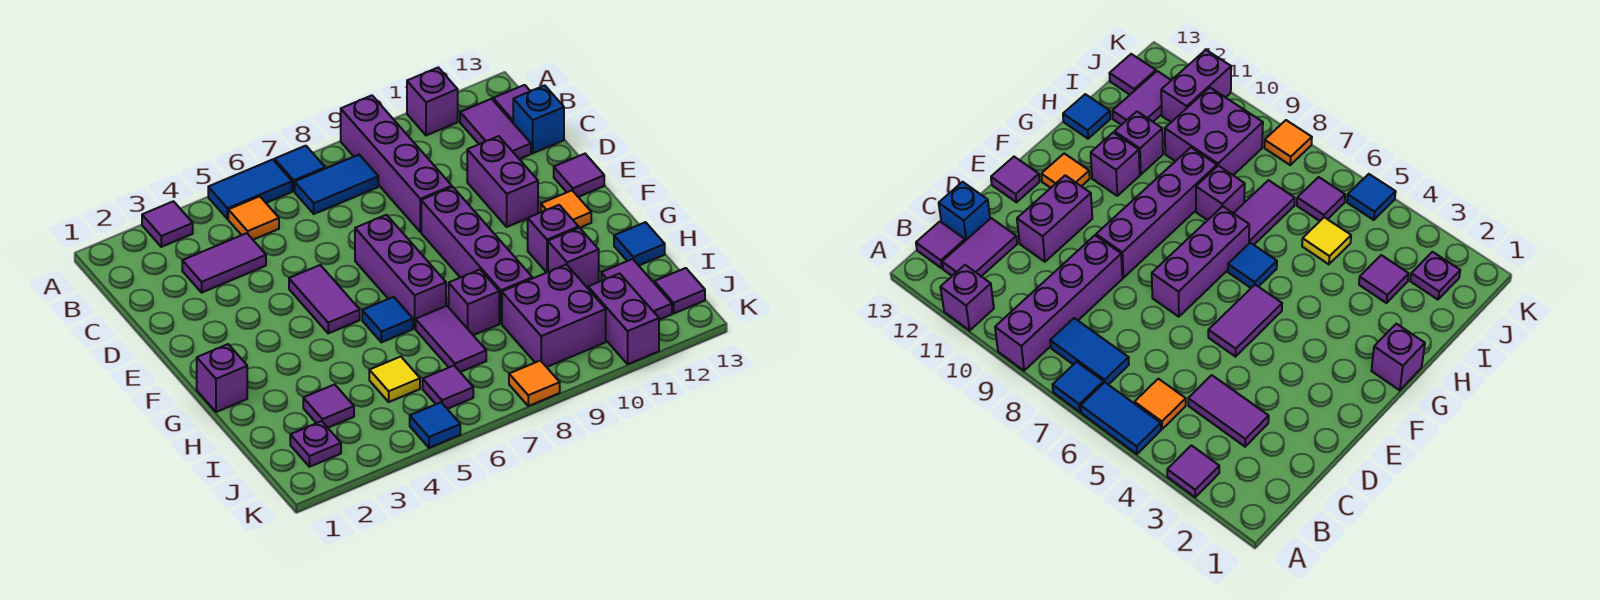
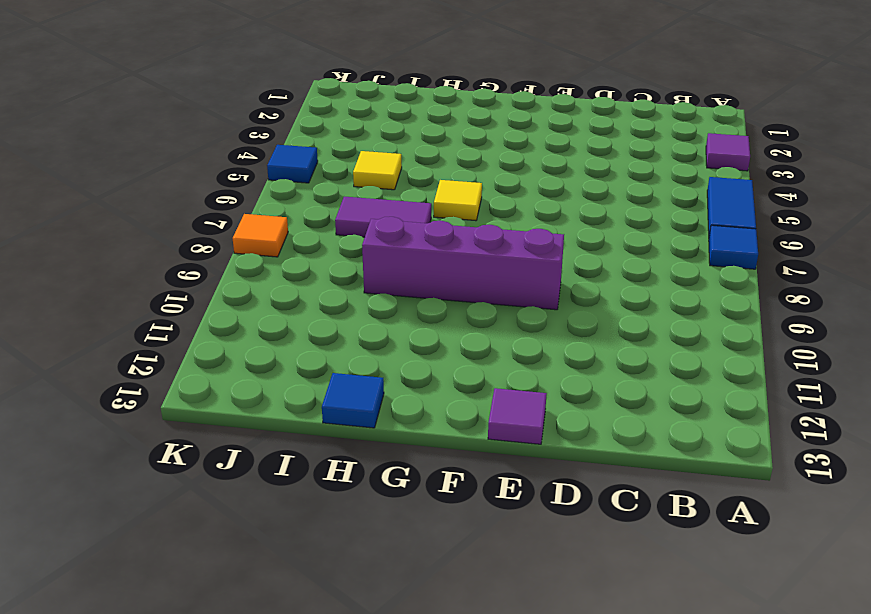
yellow 1x1 tile [434,180,482,221] -> blue 1x1 tile [362,297,413,342]
none -> purple 1x4 brick [341,95,452,232]
none -> purple 1x1 brick [407,68,458,135]
none -> orange 1x1 tile [228,196,279,240]
none -> blue 1x2 tile [295,155,378,214]

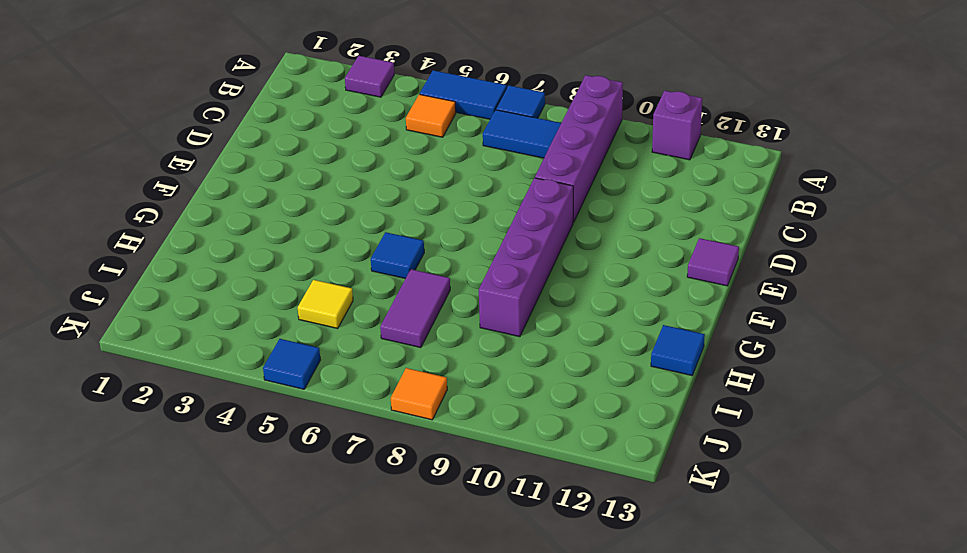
none -> purple 1x2 tile [460,99,531,159]
none -> purple 1x1 tile [493,85,530,122]
none -> purple 1x2 tile [182,233,266,292]
none -> blue 1x1 brick [513,85,564,153]

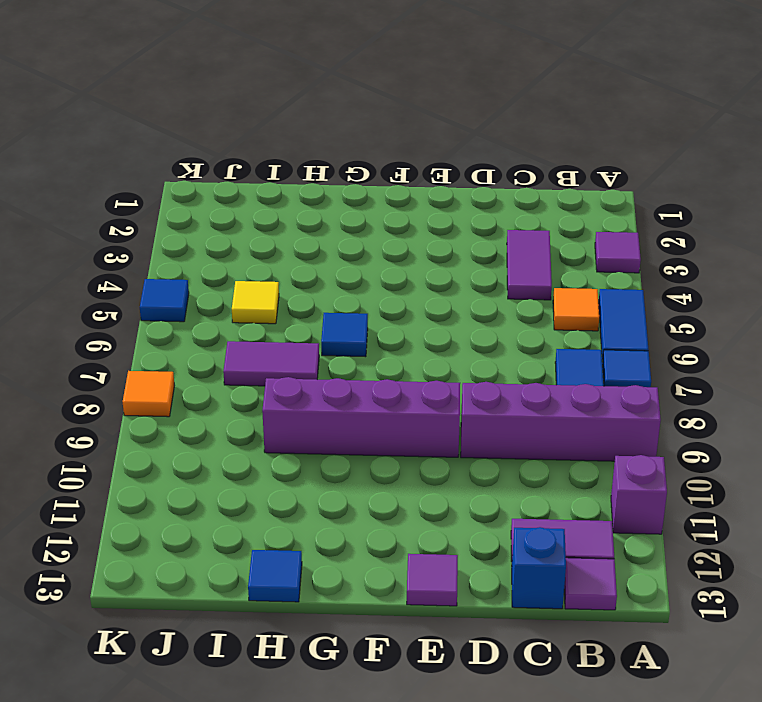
none -> purple 1x2 brick [467,136,538,227]
none -> purple 1x2 tile [289,265,360,333]
none -> purple 1x3 brick [355,215,446,328]
none -> orange 1x1 tile [541,191,591,228]

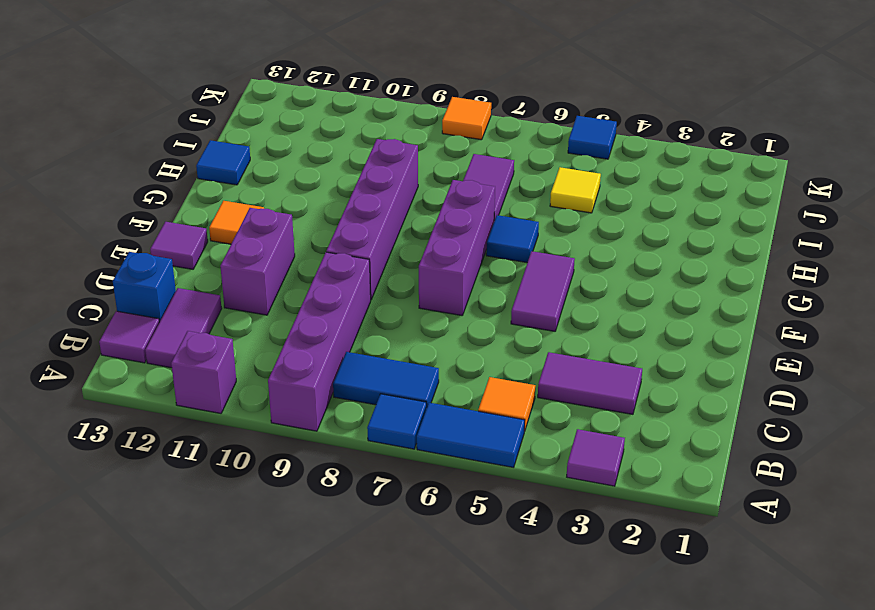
none -> purple 1x1 brick [197,344,247,412]
none -> purple 1x1 brick [528,205,578,272]
none -> purple 1x1 brick [449,270,499,335]
none -> purple 1x1 brick [548,228,599,287]

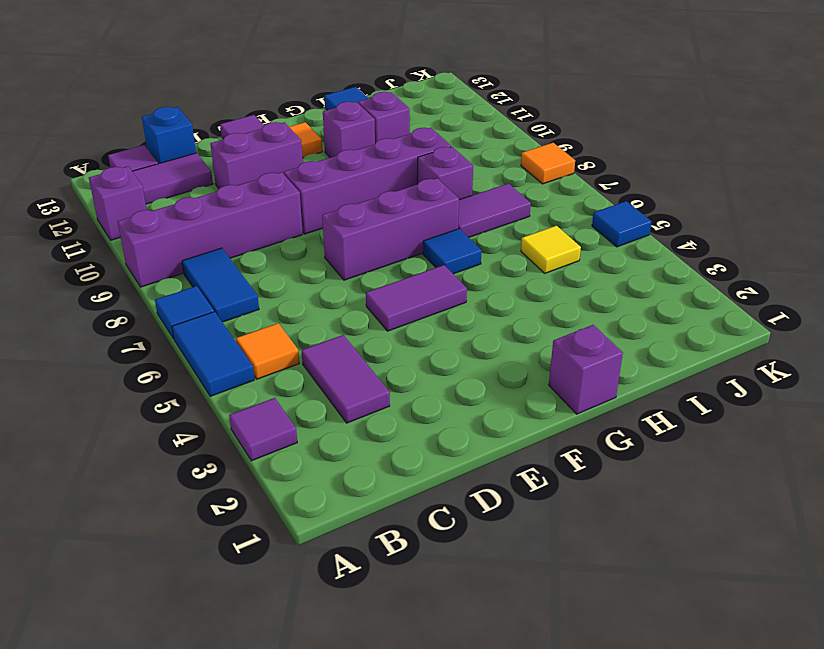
none -> purple 1x1 tile [303,384,354,428]
none -> purple 2x2 brick [502,264,606,367]
none -> purple 1x2 tile [601,259,672,320]
none -> purple 1x1 plate [290,421,341,467]

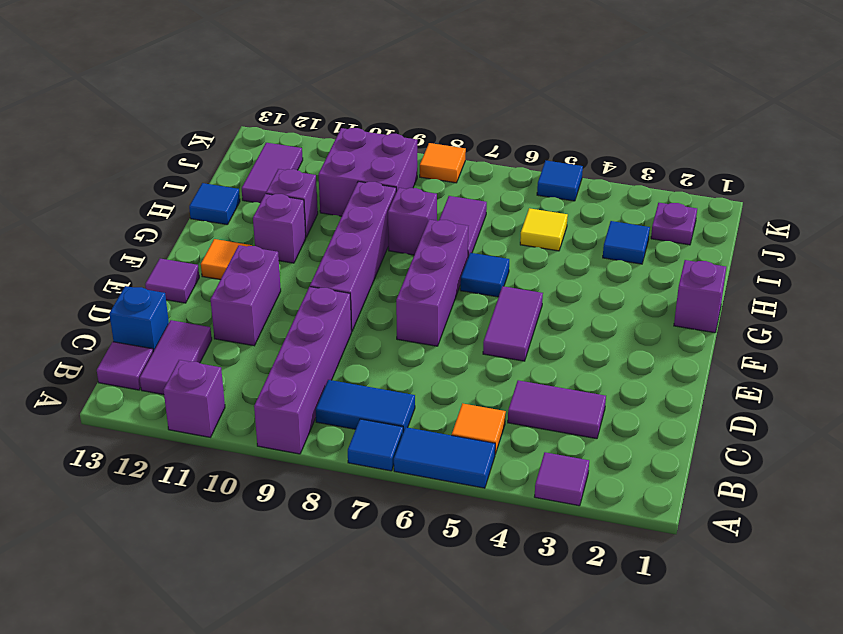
blue 1x1 tile [603,221,650,264] -> purple 1x1 tile [303,384,354,428]
none -> purple 1x1 tile [423,366,473,409]
none -> purple 1x2 brick [588,273,659,364]
none -> purple 1x1 tile [654,268,705,313]

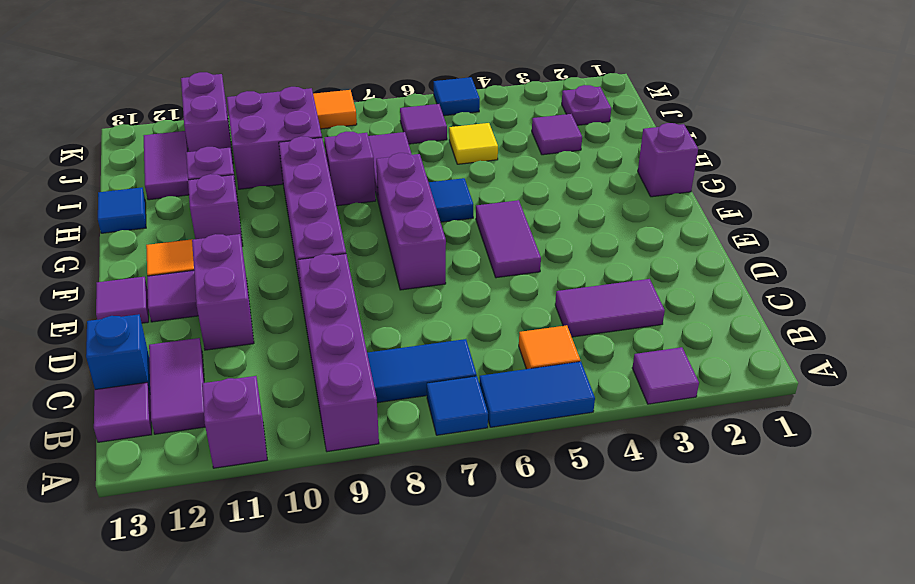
purple 1x1 tile [147,270,198,322] -> purple 1x1 tile moved to [654,268,705,313]

